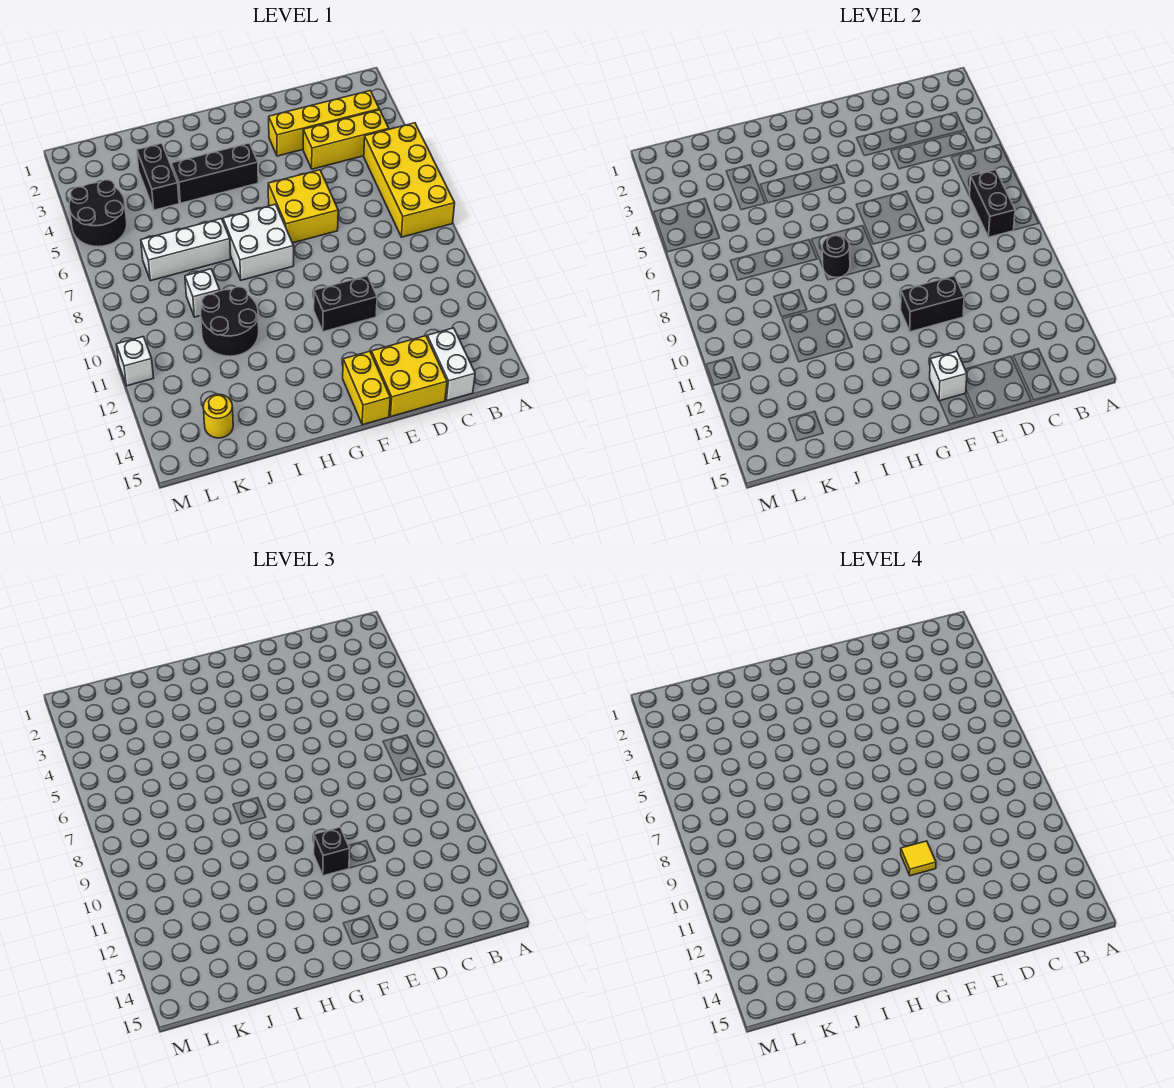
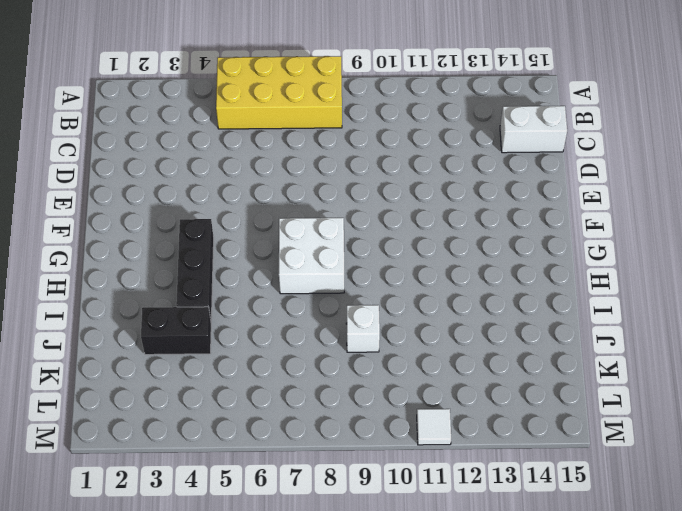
white 1x1 tile [417,409,451,445] -> white 1x1 brick [116,337,153,386]
none -> yellow 1x4 brick [269,91,379,156]
none -> yellow 1x3 brick [303,110,389,169]
none -> yellow 2x2 brick [371,336,447,417]

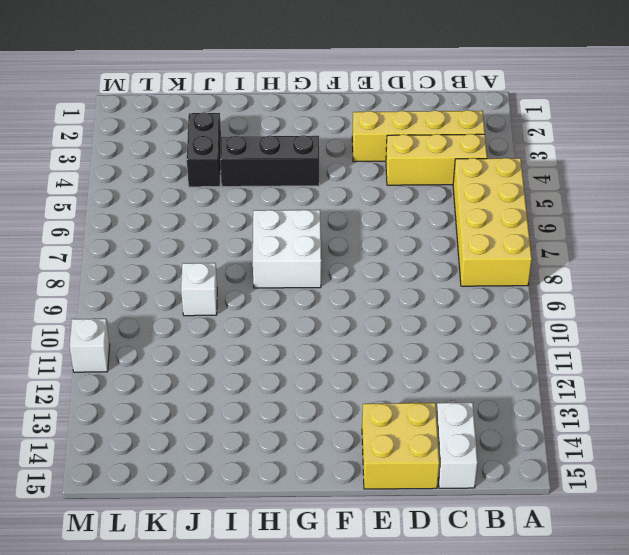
none -> yellow 2x2 brick [268,170,338,243]
none -> black 1x2 brick [314,276,377,332]
none -> yellow 1x2 brick [343,351,390,425]

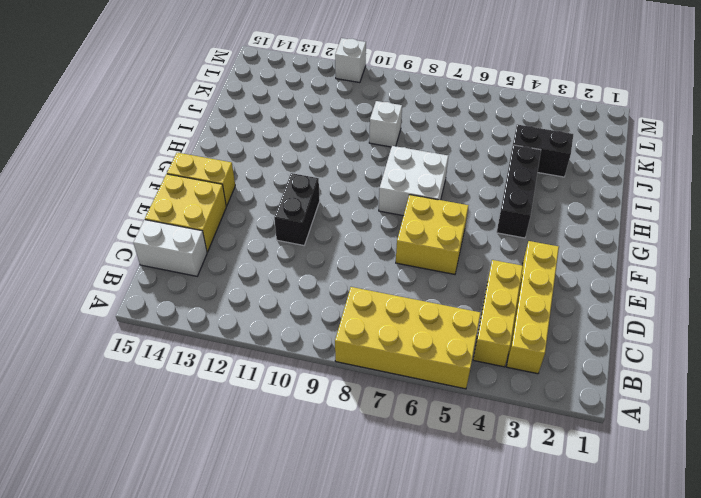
none -> white 1x3 brick [141,219,231,281]
none -> black 2x2 round brick [201,287,259,356]
none -> yellow 1x1 round brick [203,394,233,438]

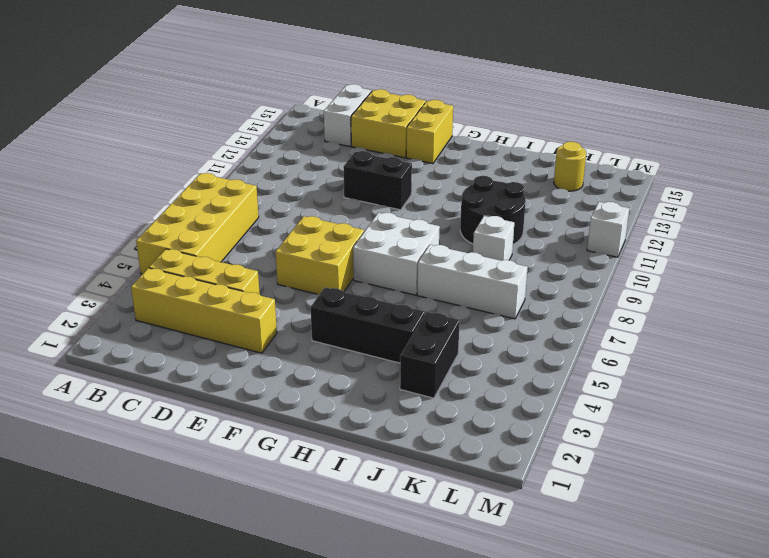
none -> black 2x2 round brick [69,180,127,247]
none -> black 1x2 brick [970,170,1015,237]
none -> black 1x2 brick [901,276,964,332]

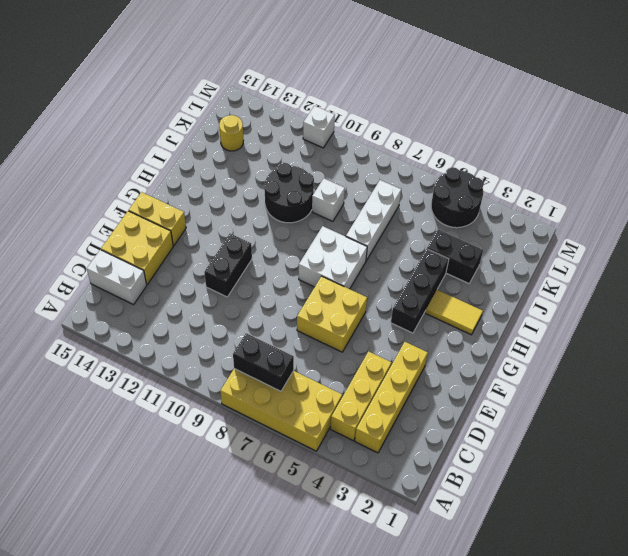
yellow 1x2 tile [426,290,483,335] -> none
none -> black 1x2 brick [901,276,964,332]
none -> white 1x1 brick [930,351,967,401]
none -> black 1x1 round brick [822,235,850,277]

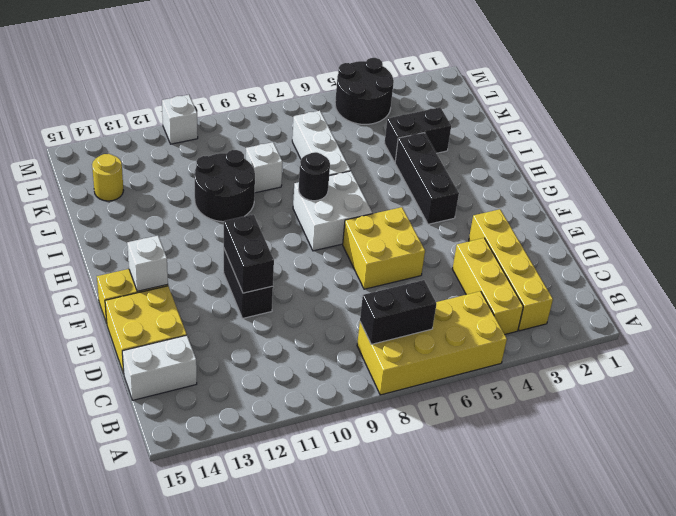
none -> black 1x1 brick [314,827,350,876]
none -> yellow 1x1 tile [901,841,936,876]

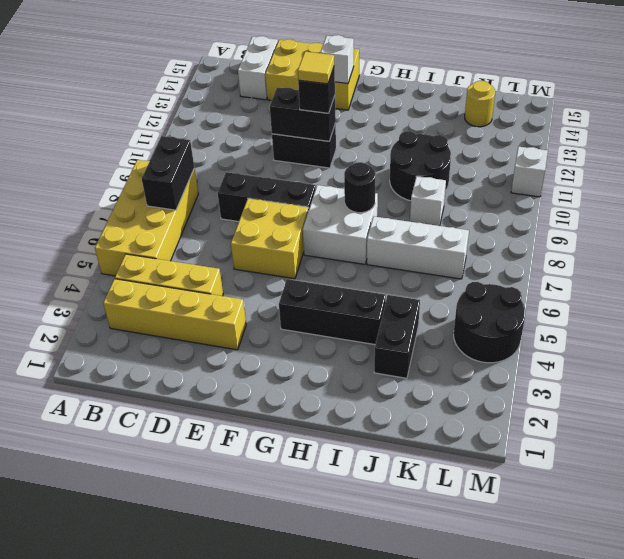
black 1x3 brick [218,172,316,222] -> none

